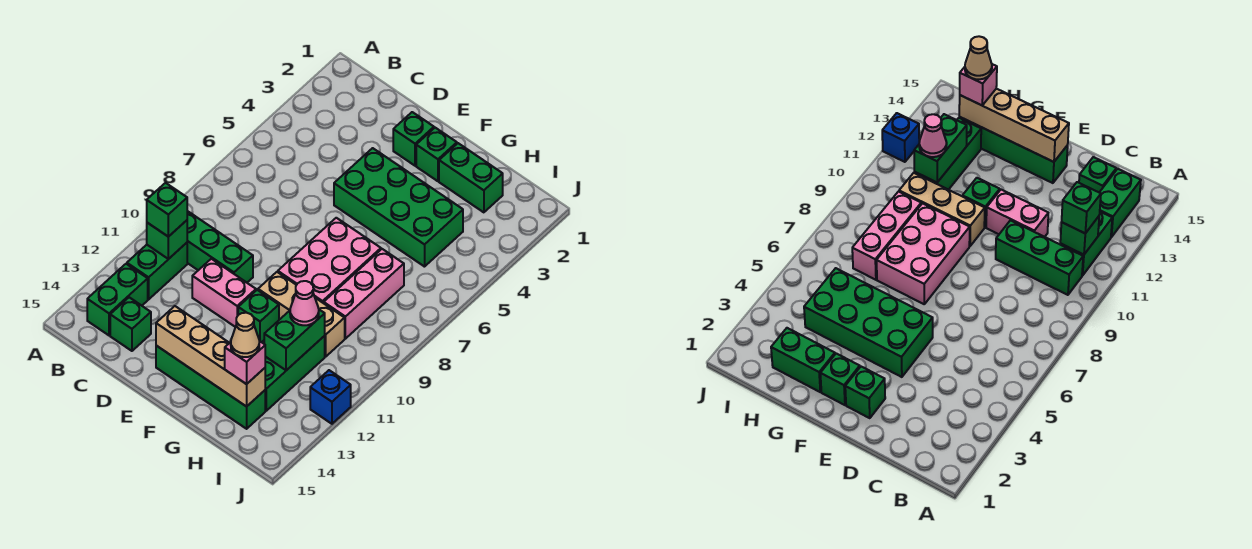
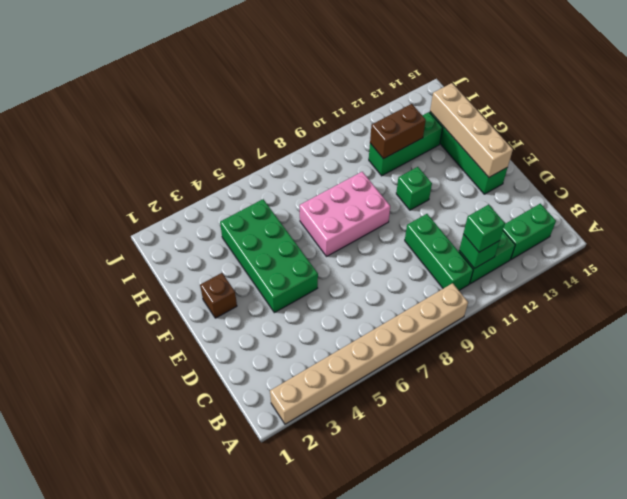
tan 1x8 brick [270,283,468,424] -> none
brown 1x1 brick [200,273,237,318] -> green 1x1 brick [416,128,457,181]
brown 1x2 brick [370,104,426,159] -> green 1x2 brick [264,310,325,370]
none -> green 1x1 brick [110,297,151,351]
none -> pink 1x2 brick [192,259,256,327]
none -> green 1x1 brick [393,112,434,166]

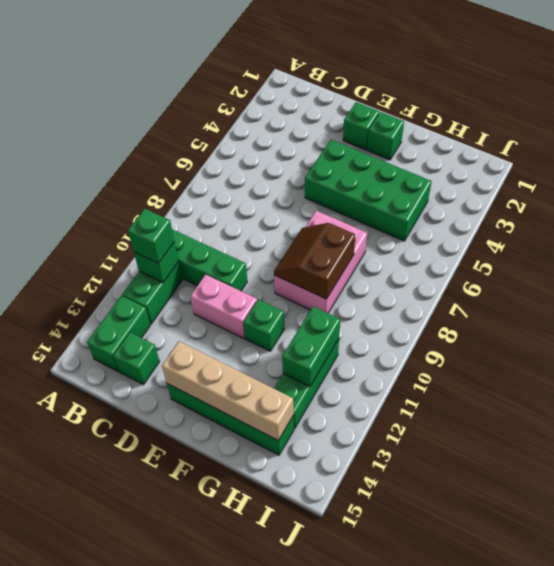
brown 2x2 slope [274,223,355,299] -> none
none -> tan 1x3 brick [258,272,345,357]
none -> green 1x2 brick [439,143,503,212]
none -> pink 1x3 brick [324,249,404,339]

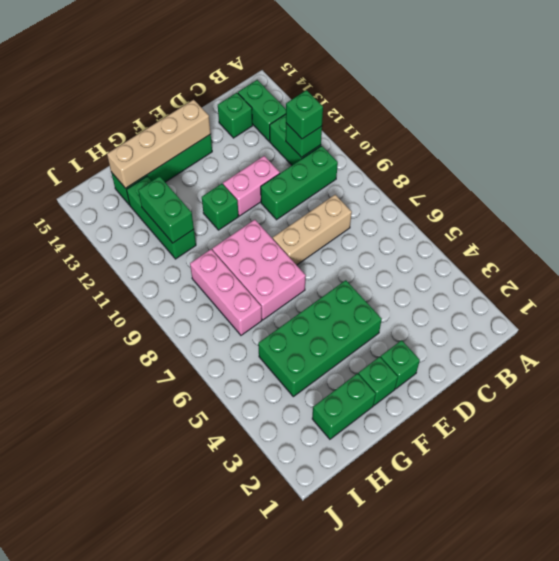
tan 1x3 brick [273,195,352,265] -> tan 1x3 brick moved to [258,272,345,357]
none -> blue 1x1 brick [310,370,351,424]
none -> pink 1x1 cone [290,281,319,325]
none -> pink 1x1 brick [225,341,265,384]

